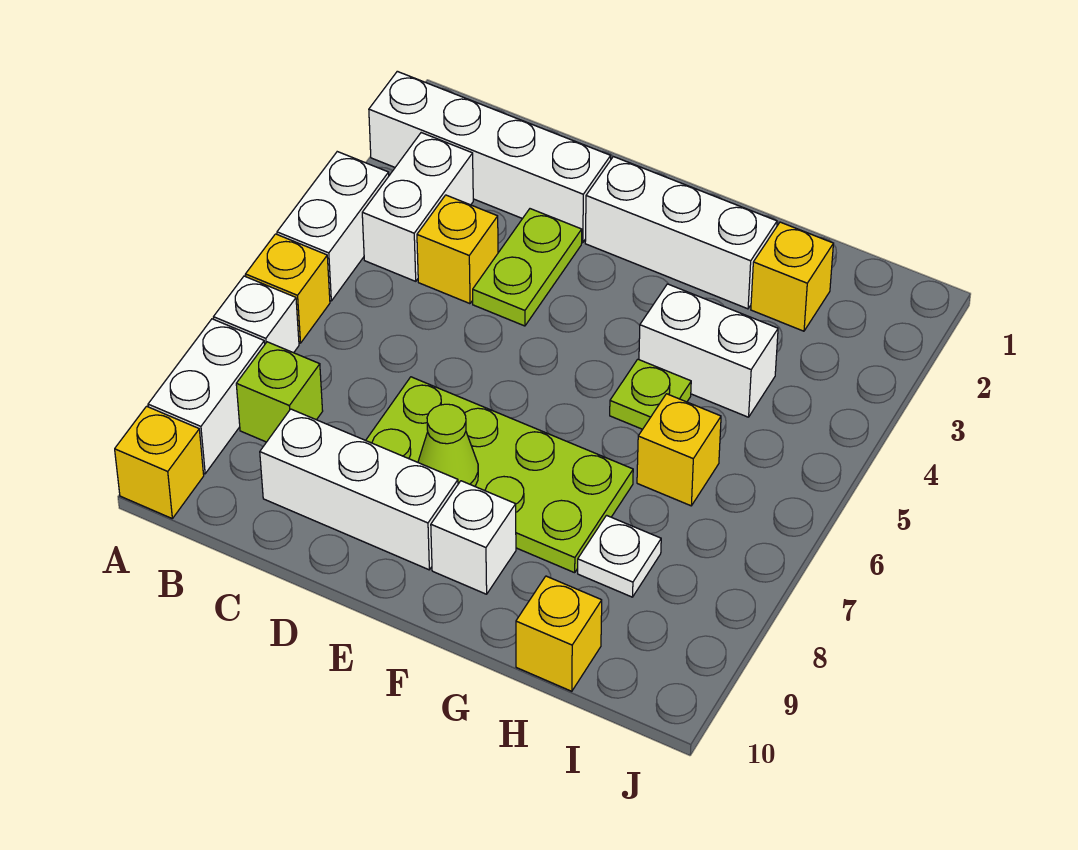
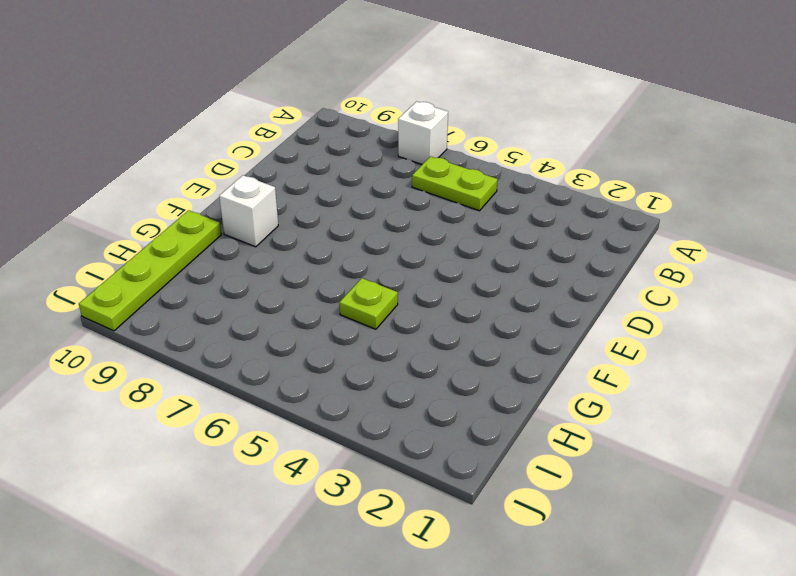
lime 1x2 plate [412,156,498,211] -> lime 1x2 plate moved to [473,209,582,326]
lime 1x4 plate [79,210,221,331] -> yellow 1x1 brick [516,576,602,691]
none -> white 1x4 brick [369,71,611,243]
none -> white 1x2 brick [277,152,389,301]
none -> yellow 1x1 brick [245,234,330,343]

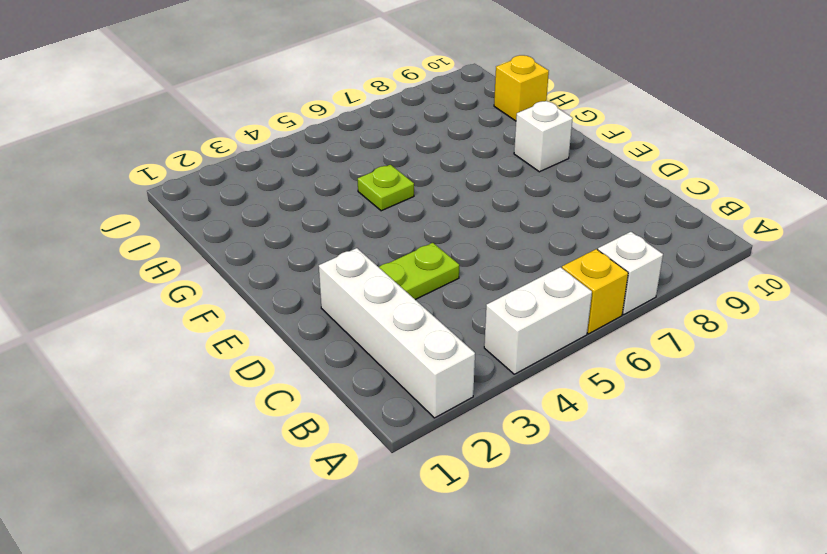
none -> white 1x2 brick [148,319,265,474]
none -> yellow 1x1 brick [115,406,204,518]
none -> white 1x2 brick [362,133,473,281]

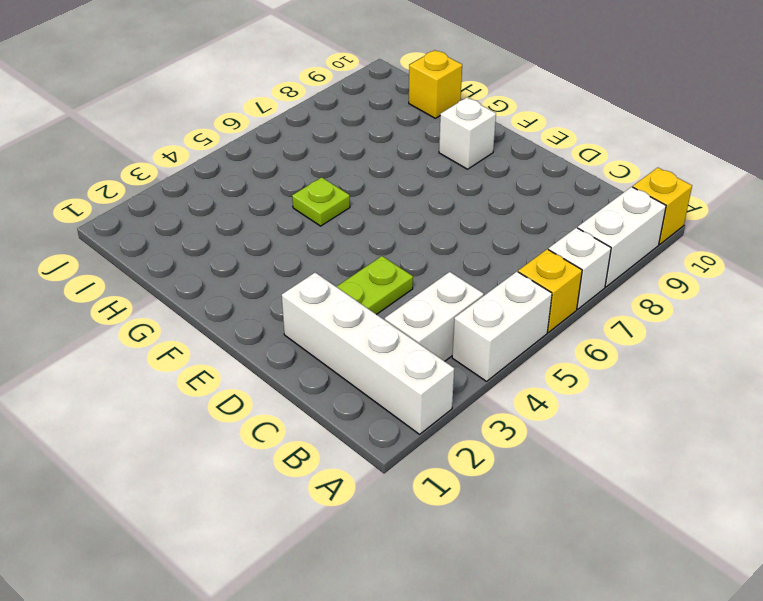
none -> lime 1x1 brick [236,342,323,442]
none -> yellow 1x1 brick [417,195,498,304]
none -> white 1x3 brick [260,409,458,570]

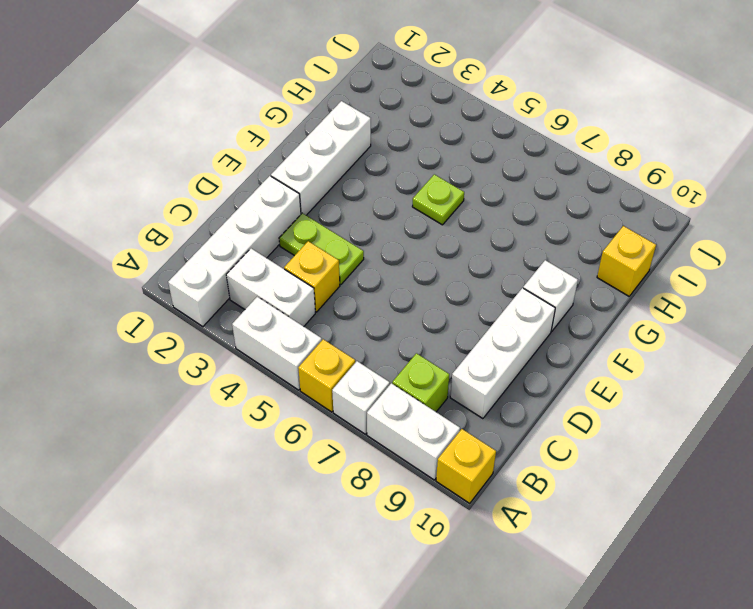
none -> lime 2x4 plate [366,377,633,573]
none -> white 1x2 brick [639,284,778,417]
none -> yellow 1x1 brick [751,222,833,331]

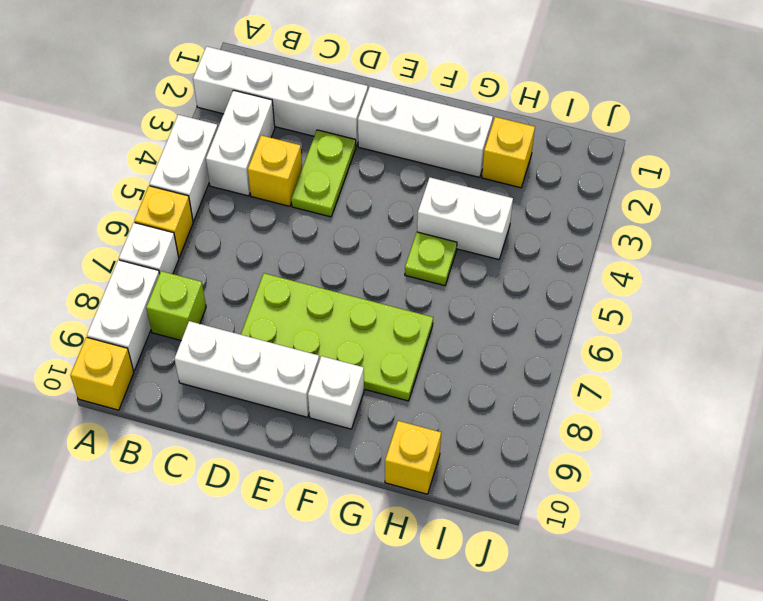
none -> yellow 1x1 brick [637,394,721,506]
none -> white 1x1 plate [578,515,661,597]
none -> lime 1x1 cone [418,404,478,486]

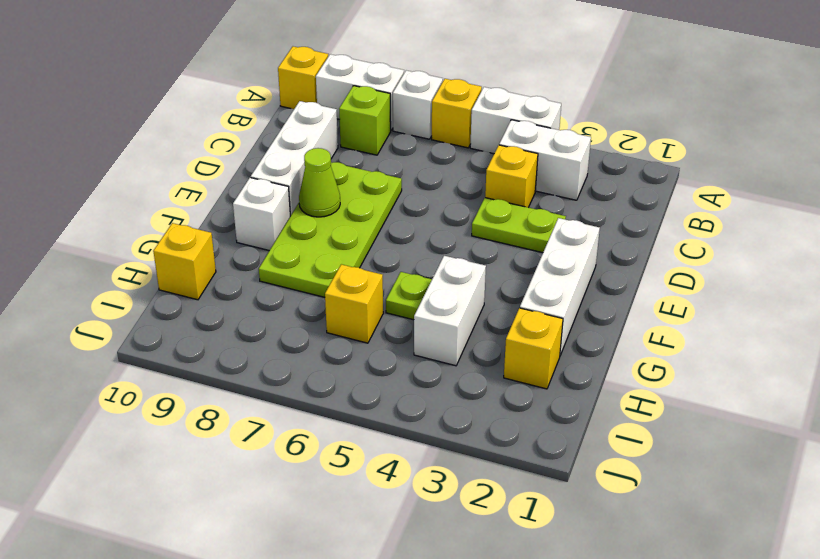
none -> white 1x4 brick [369,71,611,243]
none -> white 1x1 plate [578,515,661,597]

